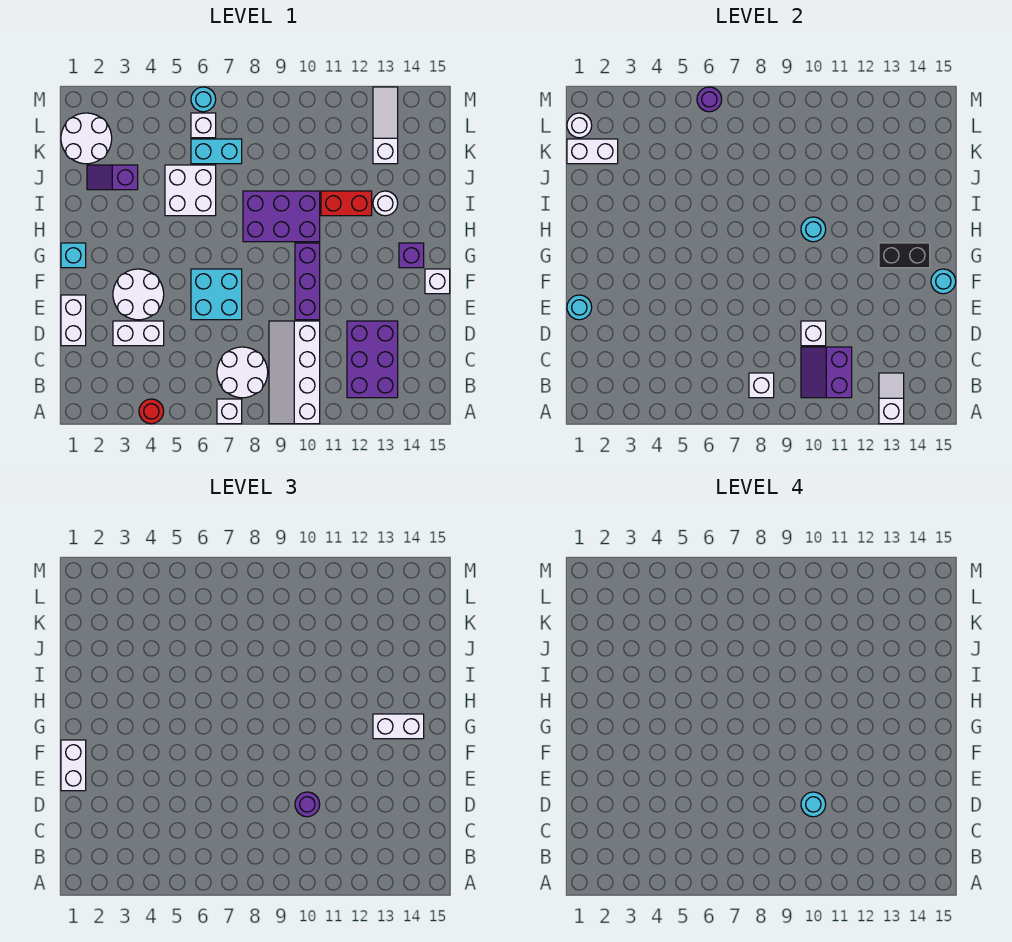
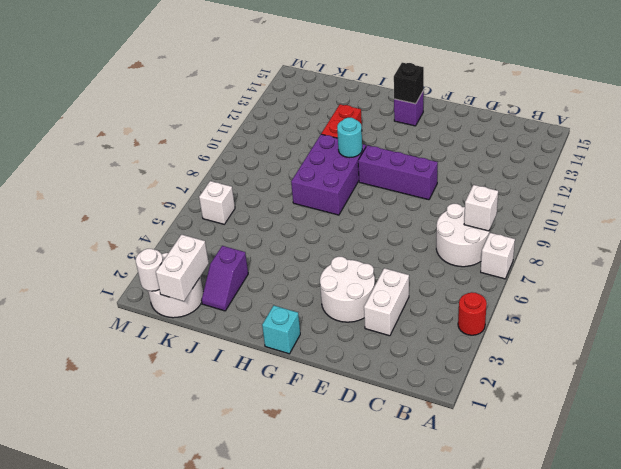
black 1x1 brick [394,63,424,104] -> black 1x2 brick [879,243,930,268]
none -> white 2x4 slope [269,321,320,424]
none -> purple 2x3 brick [347,321,398,398]
none -> white 1x2 brick [61,295,86,346]
none -> cyan 2x2 brick [191,269,242,320]

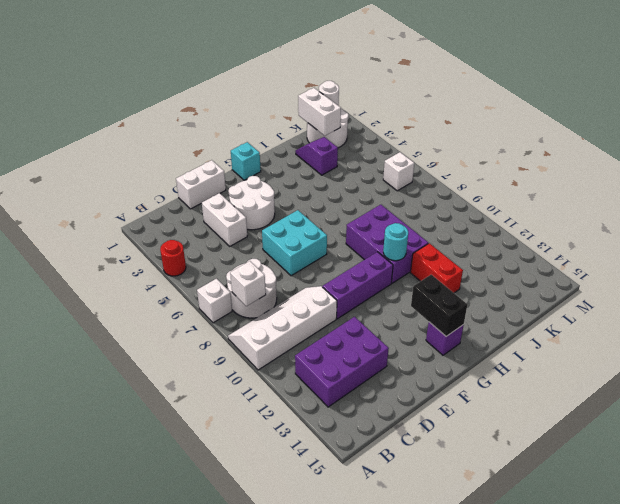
none -> white 1x1 brick [425,269,450,294]
none -> white 2x2 brick [165,165,216,216]
none -> white 1x1 round brick [373,191,398,216]
none -> cyan 1x2 brick [191,139,242,164]

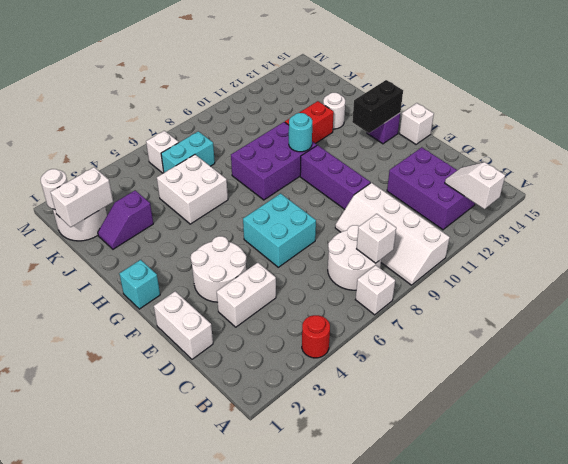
none -> white 1x3 slope [373,87,398,164]
none -> cyan 1x1 round brick [191,87,216,112]
none -> purple 2x2 slope [801,347,852,398]
none -> white 1x1 brick [801,321,826,346]

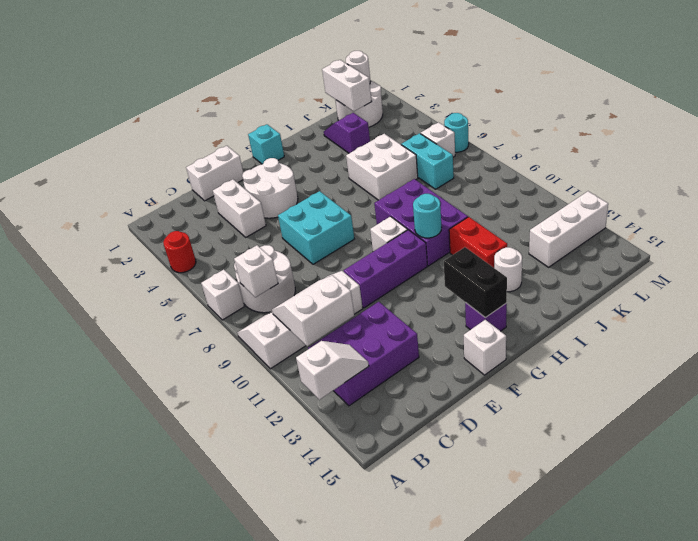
white 2x2 slope [272,275,354,346] -> purple 2x2 slope [801,347,852,398]
white 1x1 brick [370,217,408,251] -> white 1x1 brick moved to [801,321,826,346]
white 1x3 brick [529,191,608,267] -> white 1x3 slope [373,87,398,164]
none -> cyan 1x1 round brick [567,295,592,320]
none -> cyan 1x1 round brick [931,269,956,294]
none -> purple 1x1 round brick [697,87,722,112]
none -> purple 1x1 round brick [295,792,320,817]

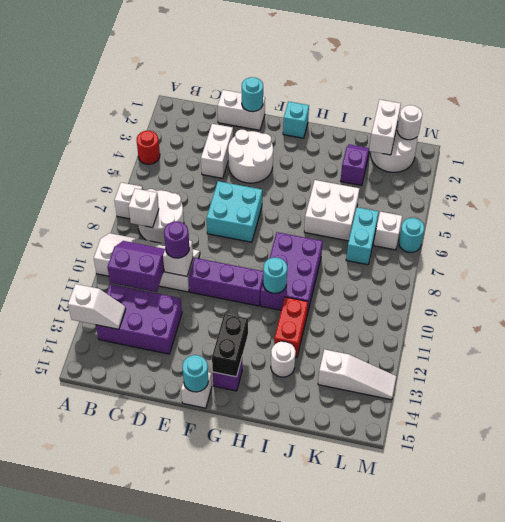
none -> purple 1x1 round brick [697,87,722,112]
none -> white 1x2 brick [61,740,86,791]
none -> white 1x2 brick [373,714,424,739]
none -> cyan 1x1 round brick [801,792,826,817]

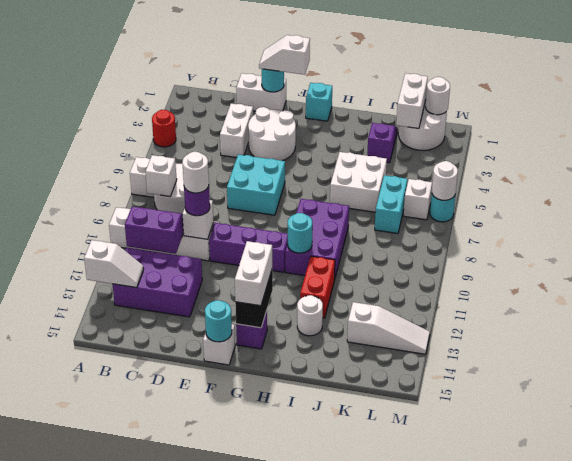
white 1x1 round brick [182,152,209,193] -> cyan 1x1 round brick [801,792,826,817]
white 1x2 slope [259,35,310,75] -> white 1x2 brick [61,740,86,791]
white 1x1 round brick [432,161,458,200] -> purple 1x1 round brick [697,87,722,112]

